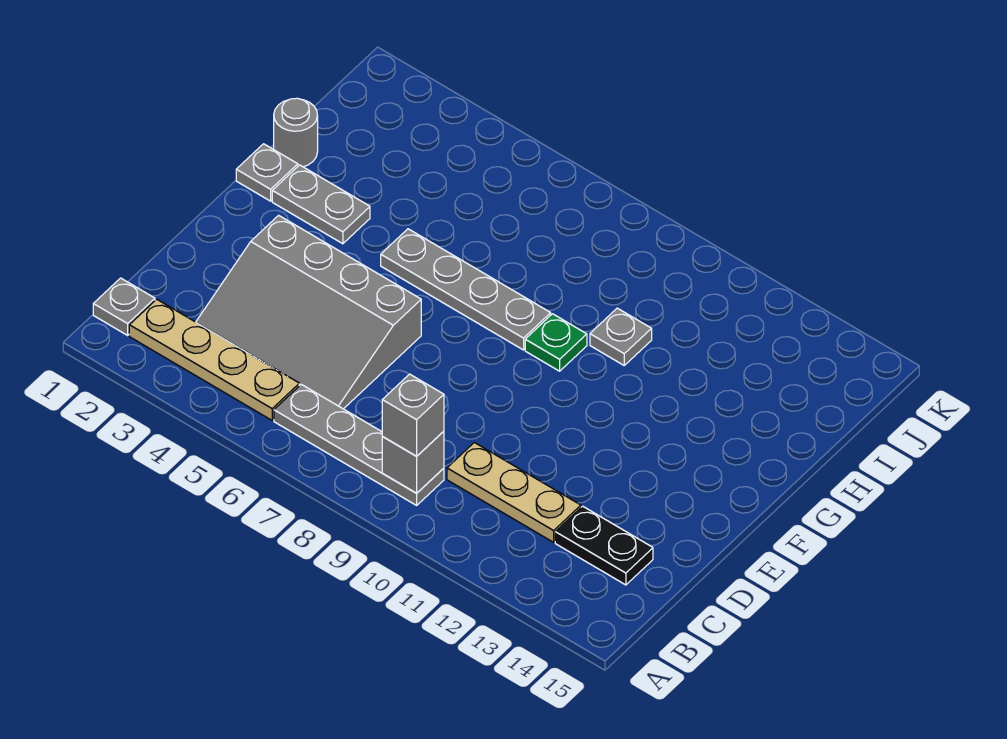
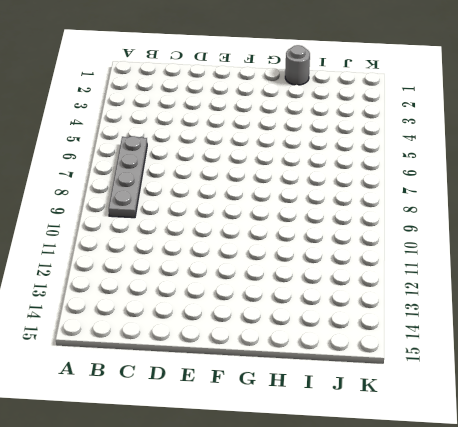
none -> grey 1x1 plate [93,278,155,335]
none -> tan 1x4 plate [129,299,299,420]
none -> grey 3x4 slope [196,215,421,409]

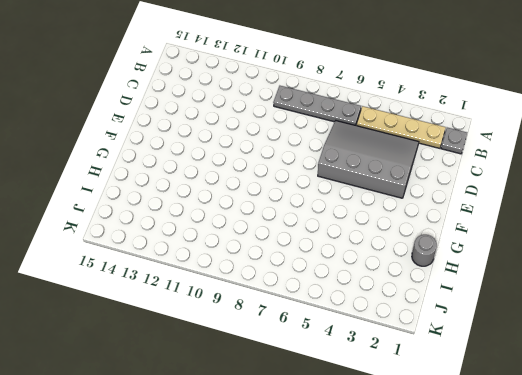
none -> tan 1x3 plate [447,443,581,542]
none -> black 1x2 plate [555,506,653,585]
none -> grey 1x1 plate [236,144,298,201]

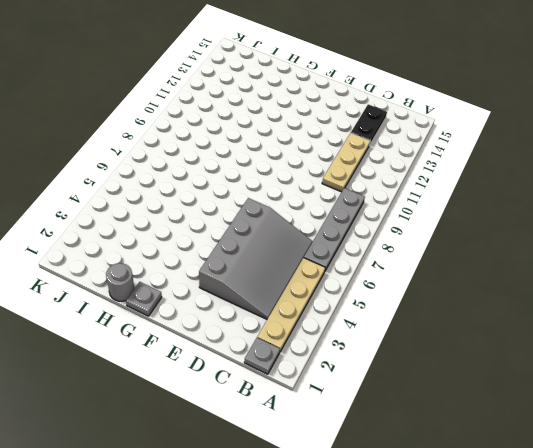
none -> grey 1x2 plate [272,165,370,244]
none -> grey 1x4 plate [381,229,551,350]
none -> green 1x1 plate [525,314,587,371]

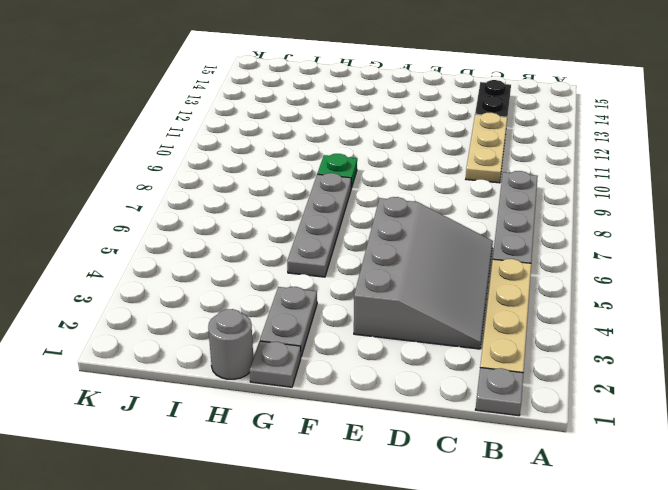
none -> grey 1x1 plate [590,308,652,365]
none -> grey 1x1 brick [382,431,444,493]
none -> grey 1x1 brick [382,374,444,456]

